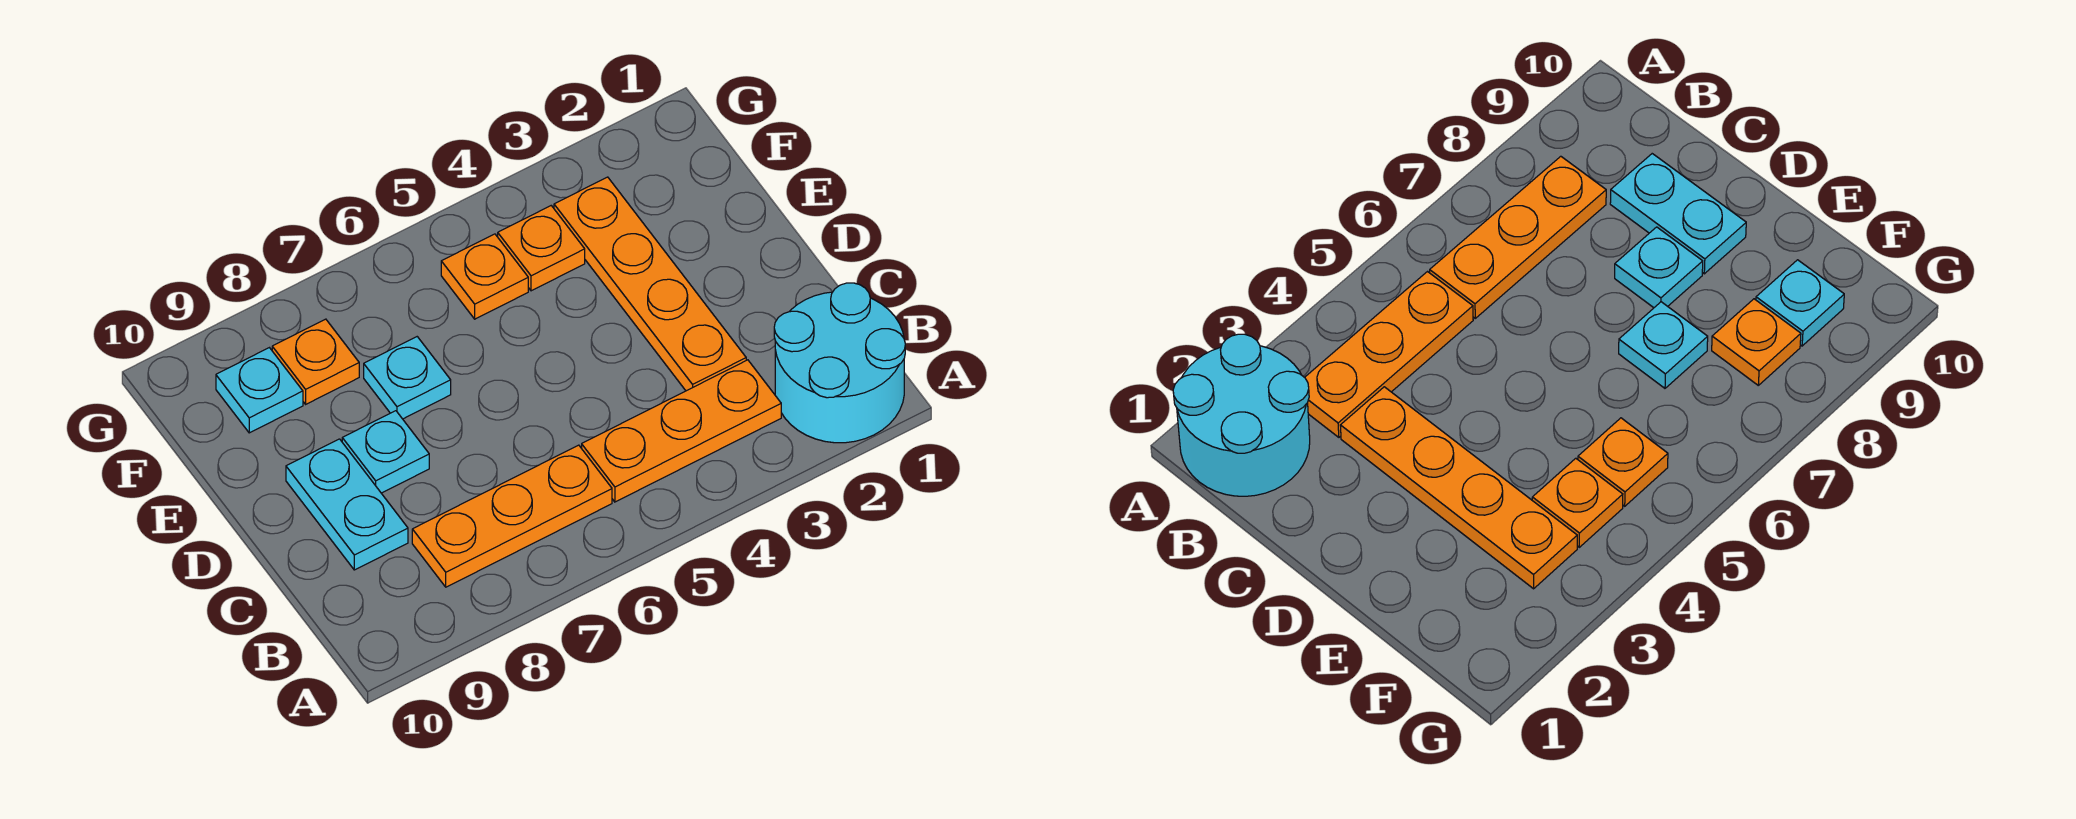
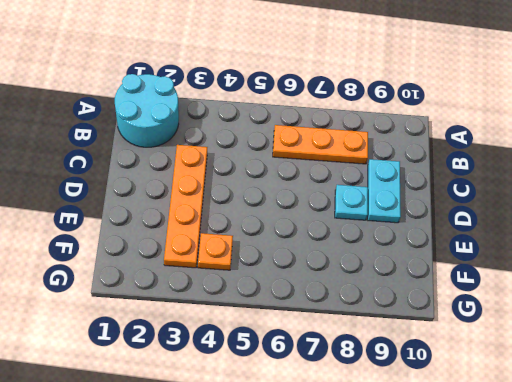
none -> orange 1x3 plate [582,360,781,502]
none -> cyan 1x1 plate [364,337,451,419]

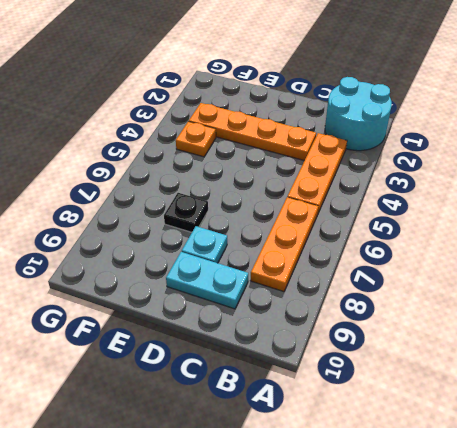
black 1x1 plate [164,193,208,232] -> cyan 1x1 plate [364,337,451,419]
none -> orange 1x1 plate [441,234,528,319]
none -> orange 1x1 plate [272,319,359,404]

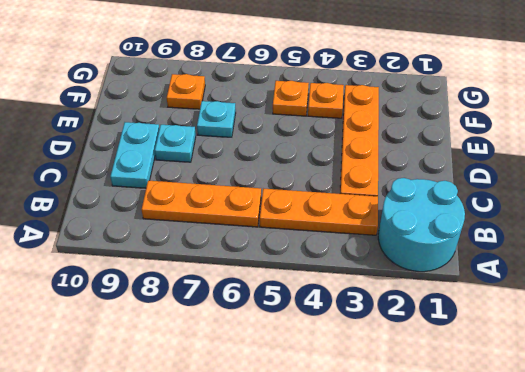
none -> cyan 1x1 plate [216,348,303,433]

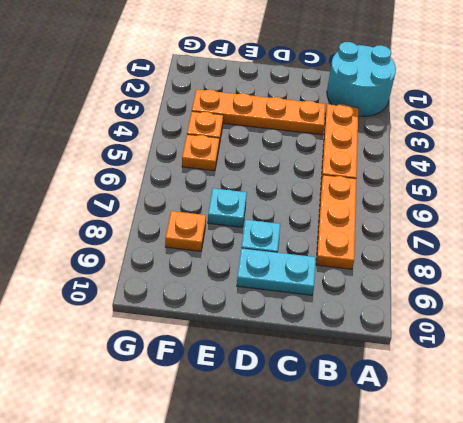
none -> cyan 1x1 plate [216,348,303,433]

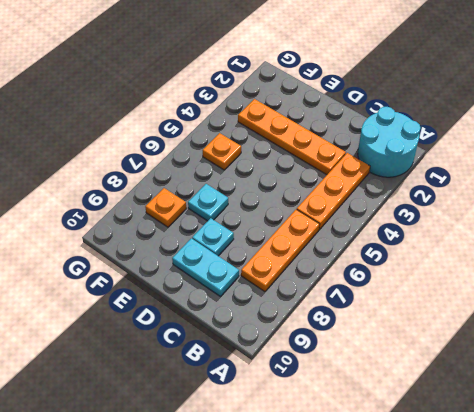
none -> orange 1x1 plate [498,206,585,291]
none -> cyan 1x1 plate [216,348,303,433]

